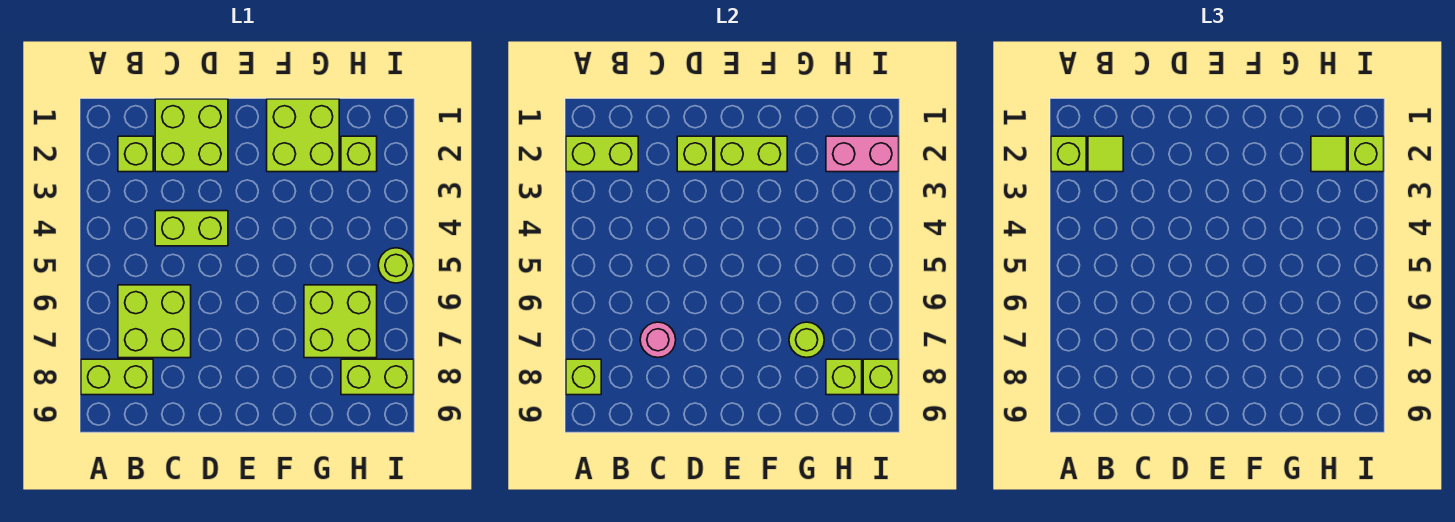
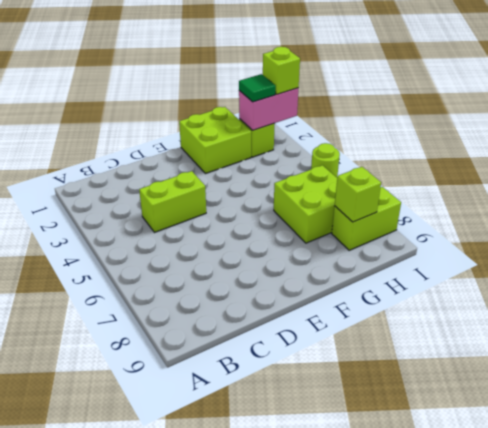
green 1x1 tile [239,74,276,102] -> lime 1x1 tile [1311,136,1347,172]
none -> lime 1x2 brick [81,359,153,395]
none -> lime 1x1 brick [118,136,153,172]
none -> lime 2x2 brick [118,285,191,358]

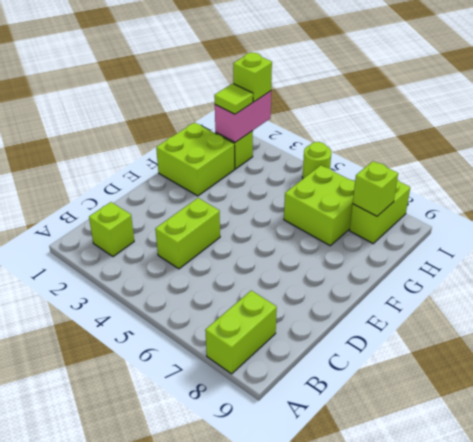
none -> lime 2x2 brick [118,285,191,358]
none -> lime 2x2 brick [155,99,228,172]
none -> lime 1x2 brick [566,136,638,172]

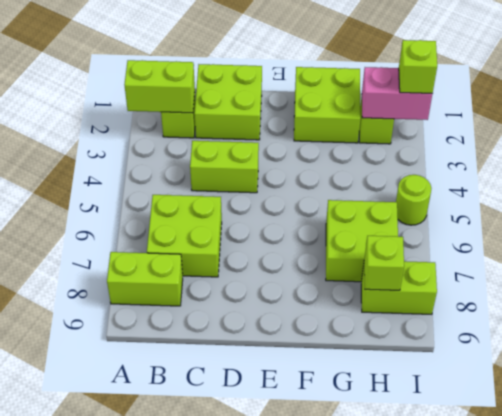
none -> lime 1x1 brick [566,359,601,395]
none -> pink 1x1 round brick [640,322,676,357]
none -> lime 1x1 brick [677,136,713,172]

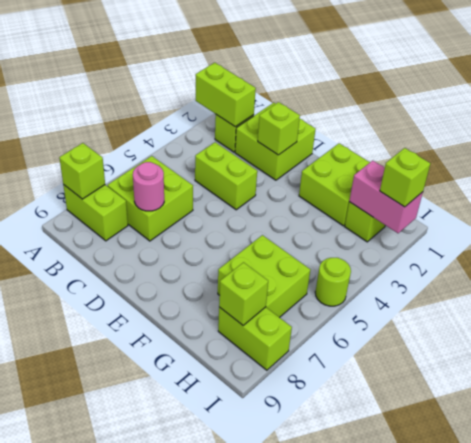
none -> lime 1x2 brick [715,136,787,172]
none -> lime 1x1 round brick [789,322,824,358]
none -> lime 1x1 brick [863,359,899,395]

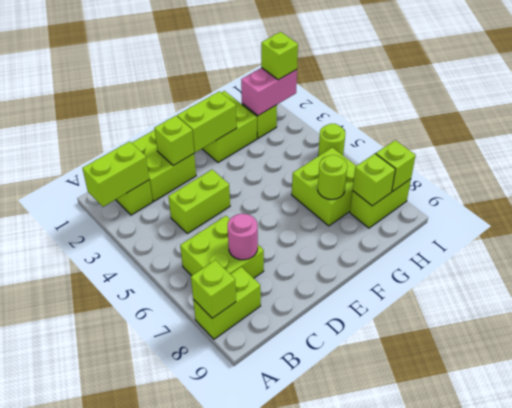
none -> lime 1x1 brick [1051,136,1086,172]
none -> lime 1x1 tile [1088,136,1123,172]
none -> lime 1x1 tile [1311,136,1347,172]

